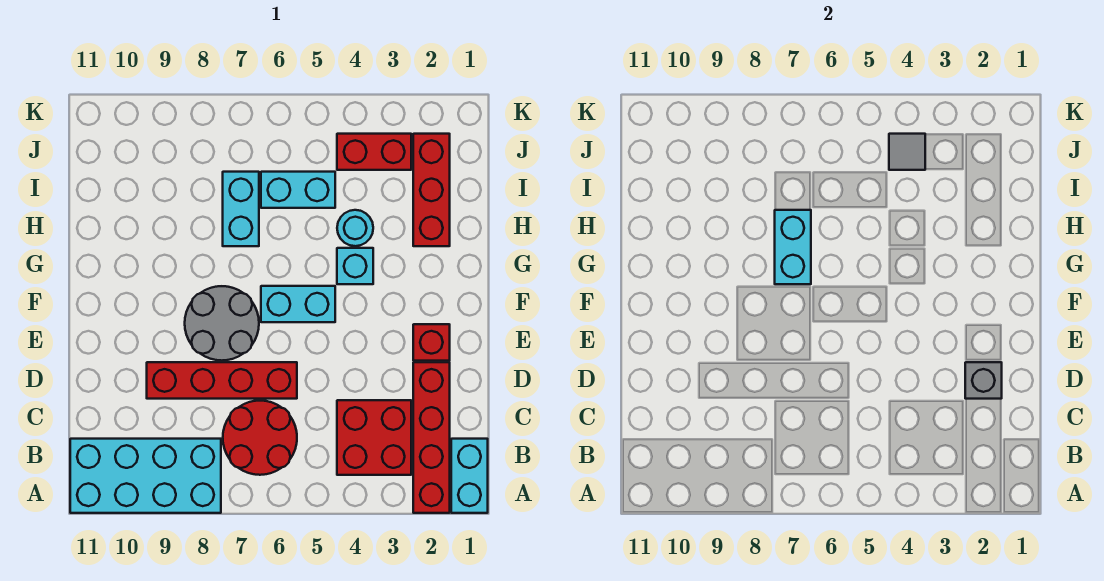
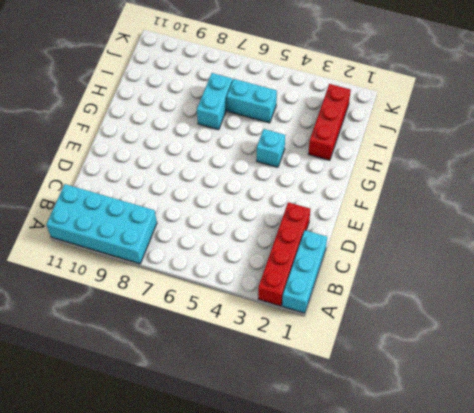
cyan 1x3 brick [282,230,327,313] -> cyan 1x2 brick [451,439,488,513]
none -> red 2x2 brick [337,400,411,475]
none -> red 2x2 round brick [223,401,297,475]
none -> red 1x4 brick [147,362,297,399]

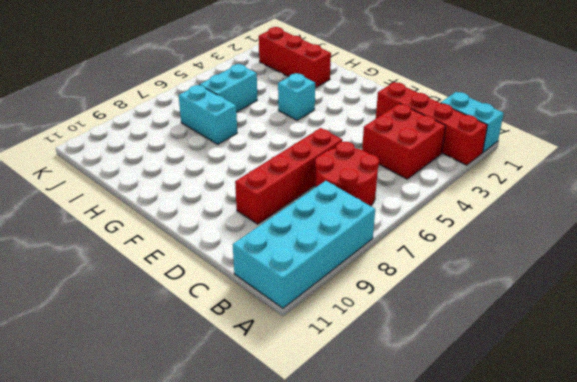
none -> red 1x1 brick [413,324,450,361]
none -> grey 2x2 round brick [185,286,259,361]
none -> cyan 1x2 brick [261,286,335,322]

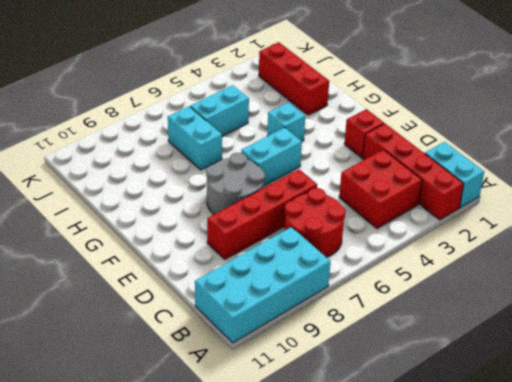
none -> cyan 1x1 round brick [337,210,373,246]
none -> red 1x2 brick [337,134,411,170]
none -> grey 1x1 brick [965,362,1002,399]

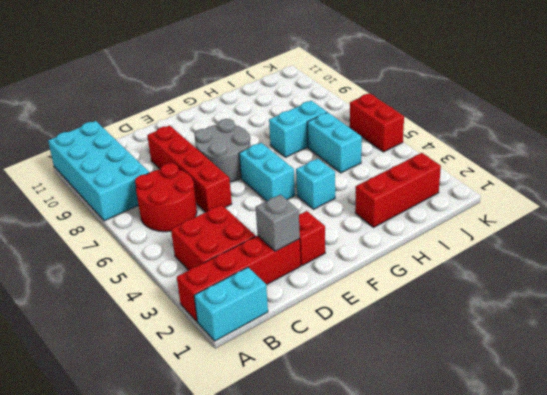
red 1x2 brick [350,93,404,152] -> red 1x2 brick moved to [337,134,411,170]
none -> cyan 1x1 round brick [337,210,373,246]
none -> cyan 1x2 brick [775,210,811,284]
none -> grey 1x1 tile [889,134,925,170]

